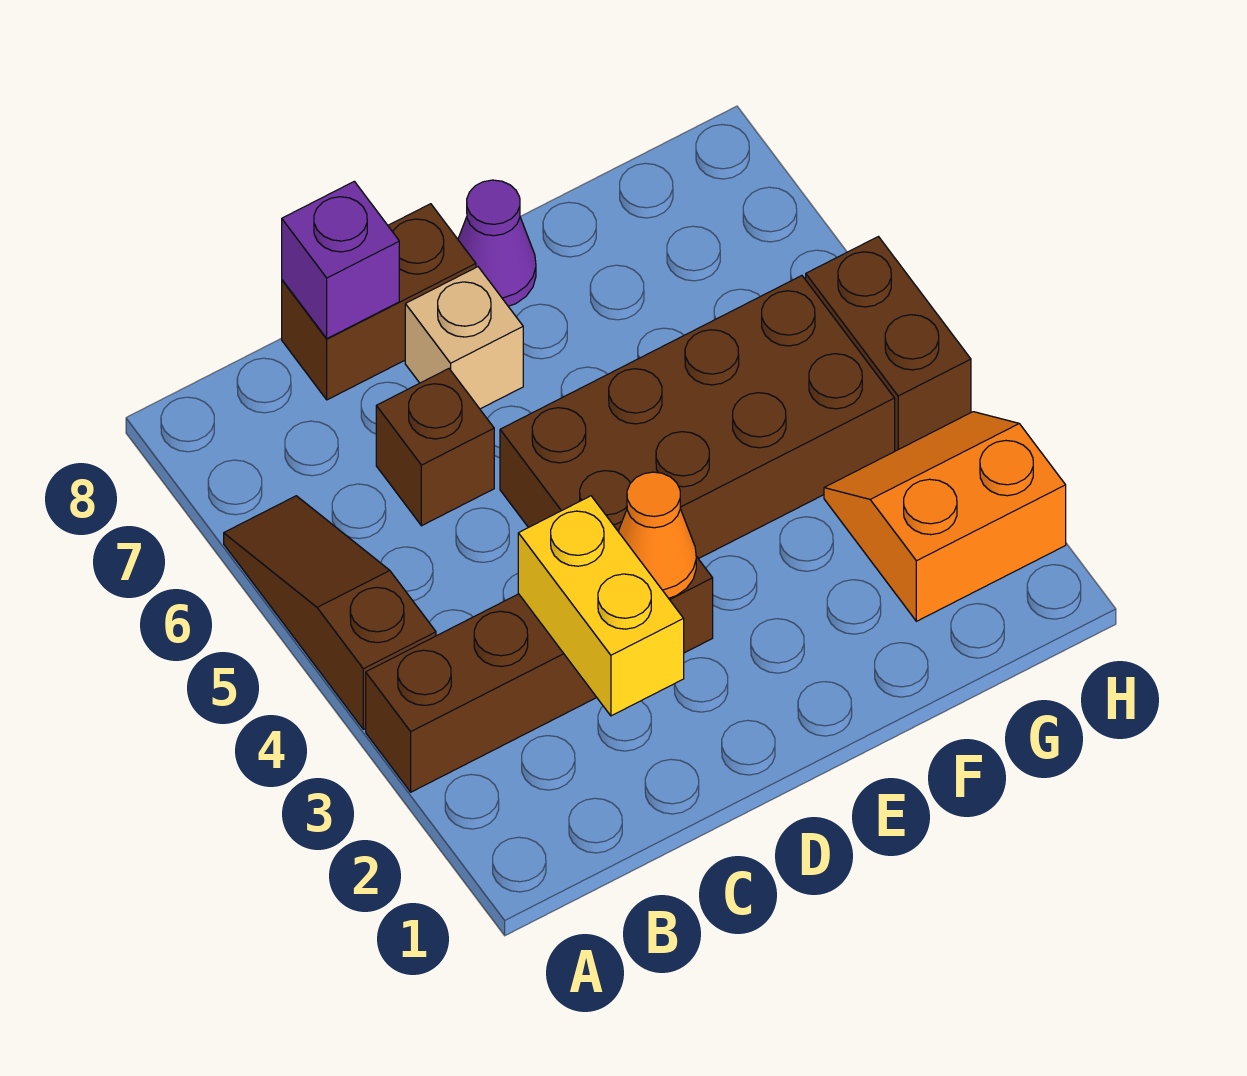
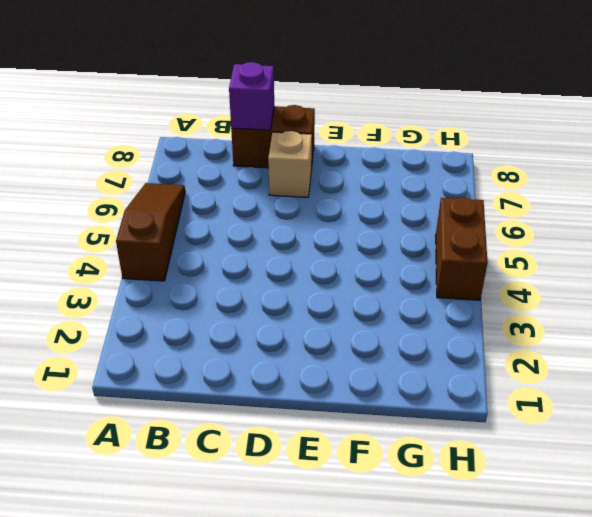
none -> brown 1x4 brick [366,556,713,792]
none -> brown 1x1 brick [376,369,494,526]
none -> brown 2x4 brick [500,276,895,559]

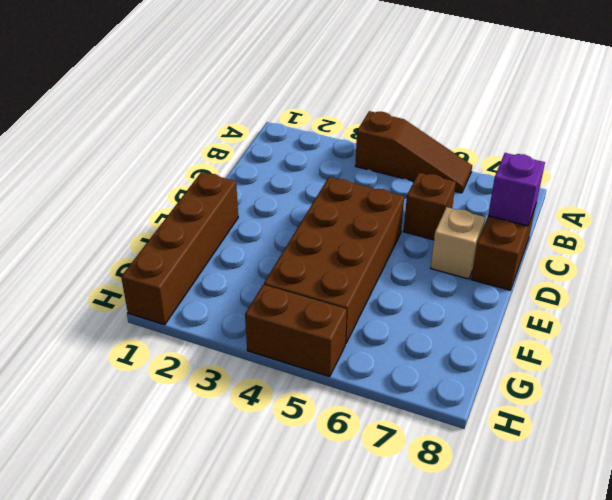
brown 1x4 brick [121,172,238,325] -> brown 1x4 brick moved to [366,556,713,792]
none -> purple 1x1 cone [458,180,536,306]
none -> orange 2x2 slope [824,412,1066,621]
none -> yellow 1x2 brick [518,496,684,716]

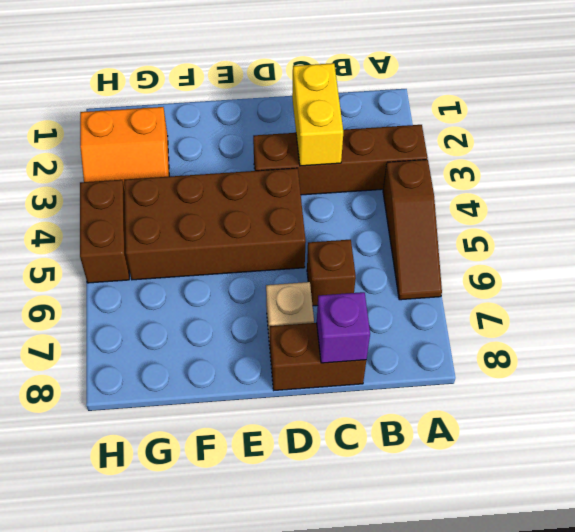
none -> purple 1x1 cone [458,180,536,306]
none -> orange 1x1 cone [618,472,696,598]

